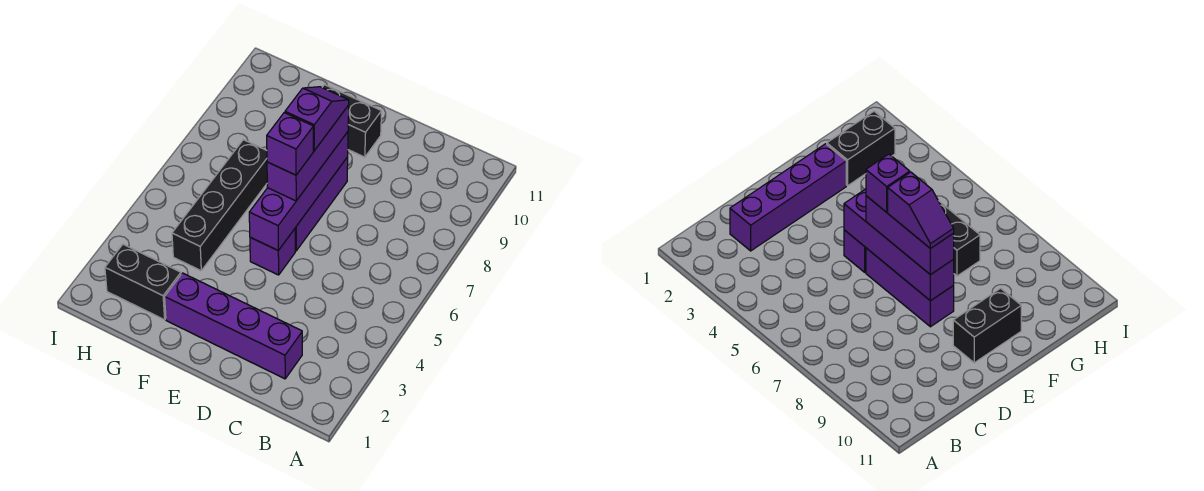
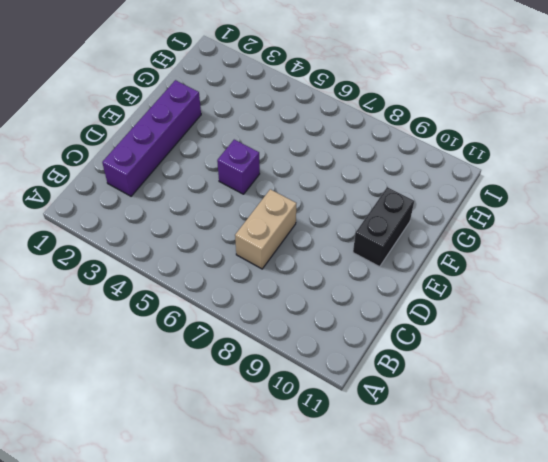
tan 1x2 brick [235,189,296,269] -> none
none -> purple 1x3 brick [295,157,348,251]
none -> black 1x2 brick [105,244,181,320]

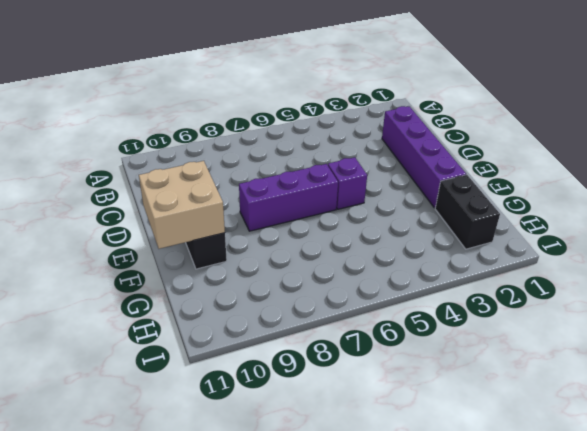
tan 2x2 brick [139,161,225,249] -> none
none -> black 1x4 brick [172,140,267,271]
none -> purple 1x4 brick [249,132,348,250]

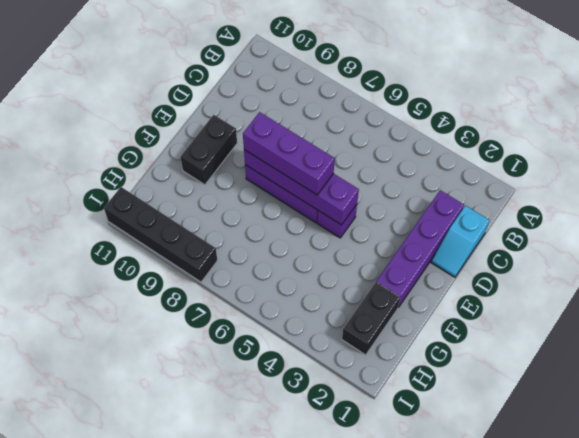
cyan 1x2 slope [431,206,489,277] -> none
black 1x4 brick [104,187,217,282] -> black 1x4 brick moved to [172,140,267,271]
none -> purple 1x1 brick [267,113,313,175]
none -> purple 1x2 slope [285,87,349,151]

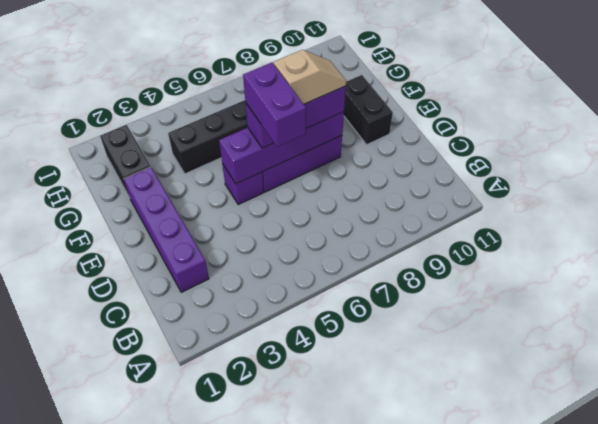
purple 1x2 brick [243,63,306,147] -> purple 1x1 brick [267,113,313,175]
tan 1x2 slope [274,50,346,104] -> purple 1x2 slope [285,87,349,151]

